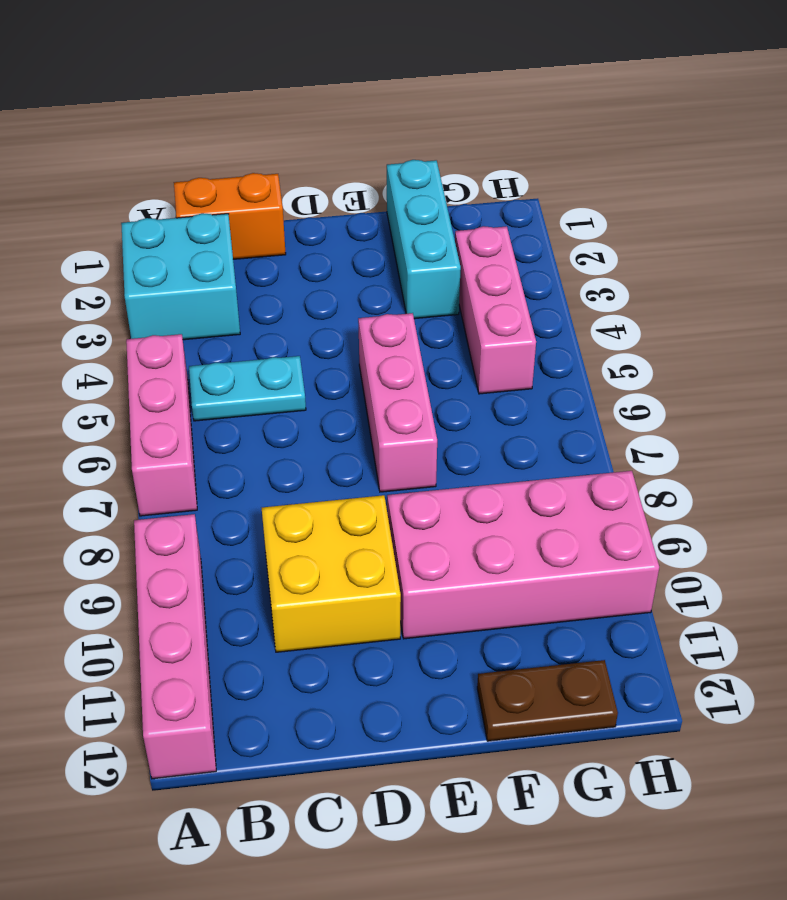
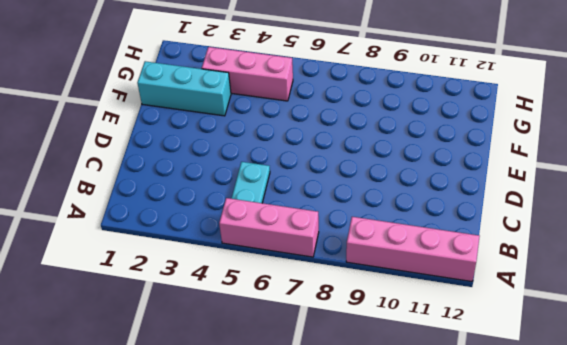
none -> cyan 2x2 brick [121,213,240,340]
none -> orange 1x2 brick [174,173,286,259]

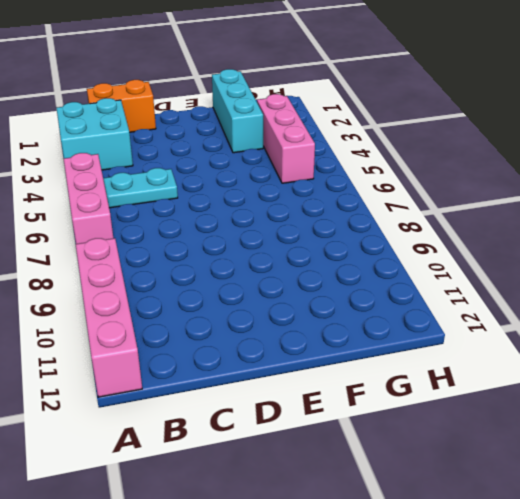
none -> yellow 2x2 brick [262,495,401,652]
none -> pink 1x3 brick [358,313,437,492]

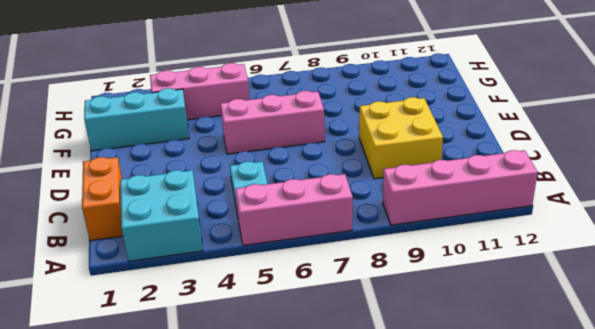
none -> pink 2x4 brick [387,471,659,639]
none -> brown 1x2 plate [477,660,618,741]

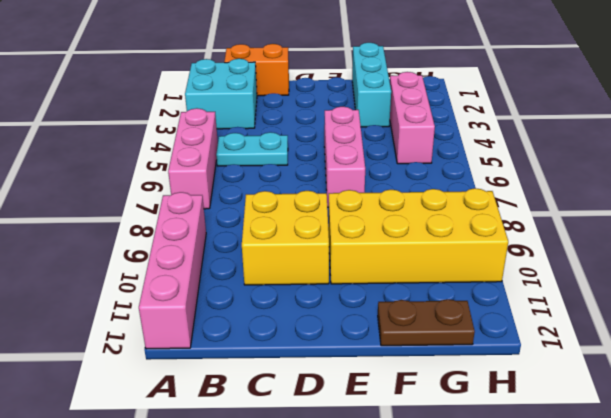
yellow 2x4 brick [328,188,508,284] -> pink 2x4 brick [387,471,659,639]

